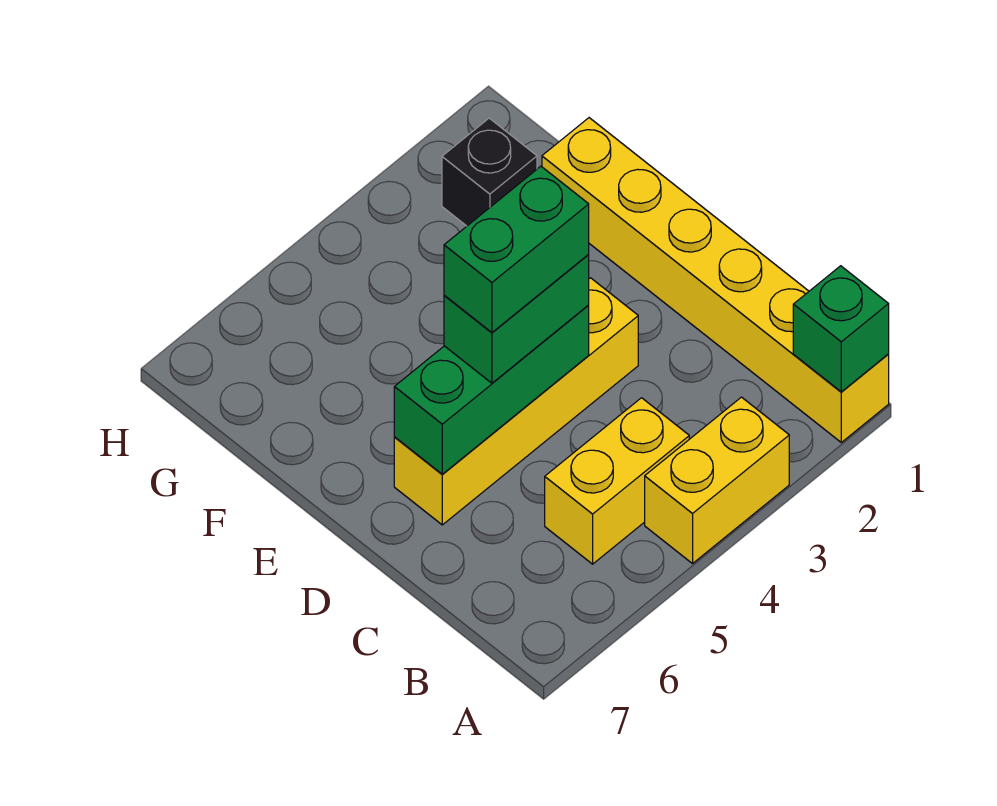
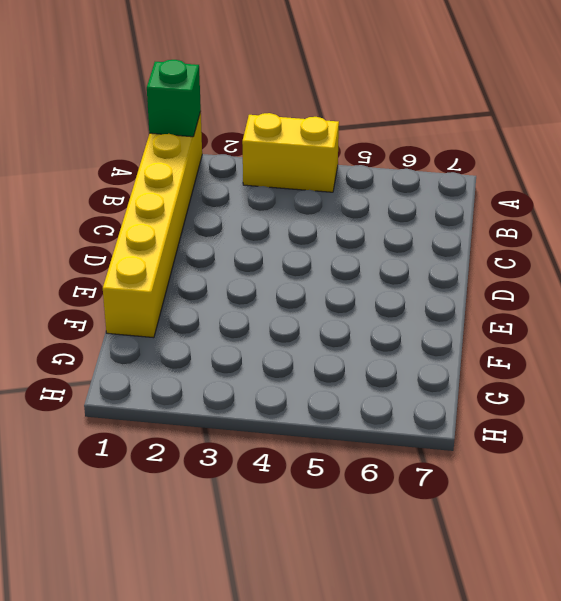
none -> yellow 1x2 brick [545,398,689,564]
none -> yellow 1x4 brick [394,278,638,525]

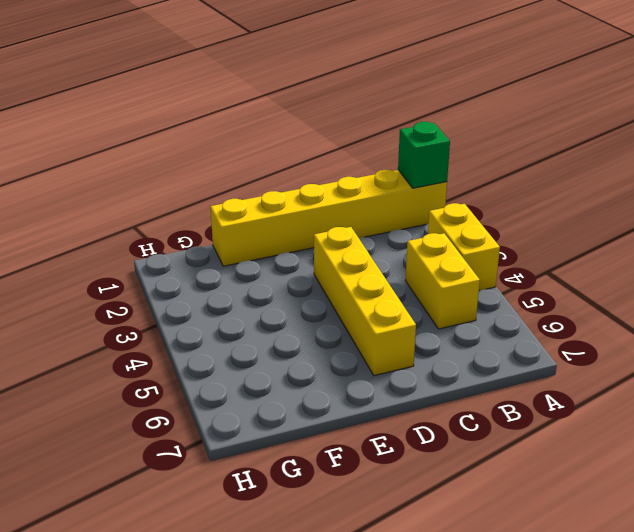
none -> black 1x1 brick [442,118,537,226]
none -> green 1x3 brick [394,305,589,474]

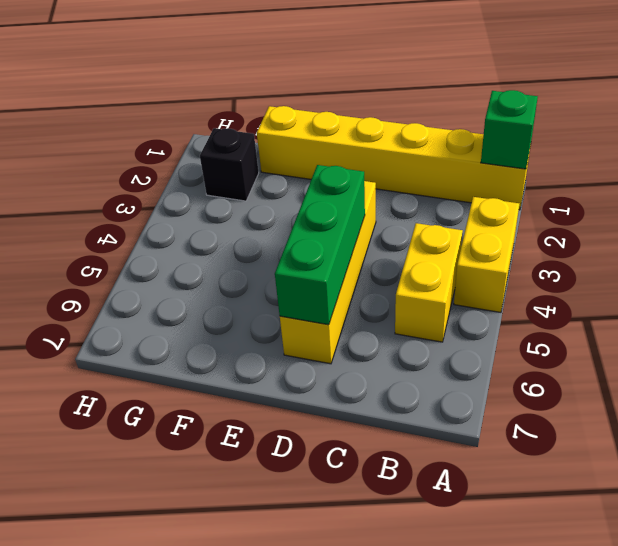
none -> green 1x2 brick [444,255,589,383]
none -> green 1x2 brick [444,166,589,332]

